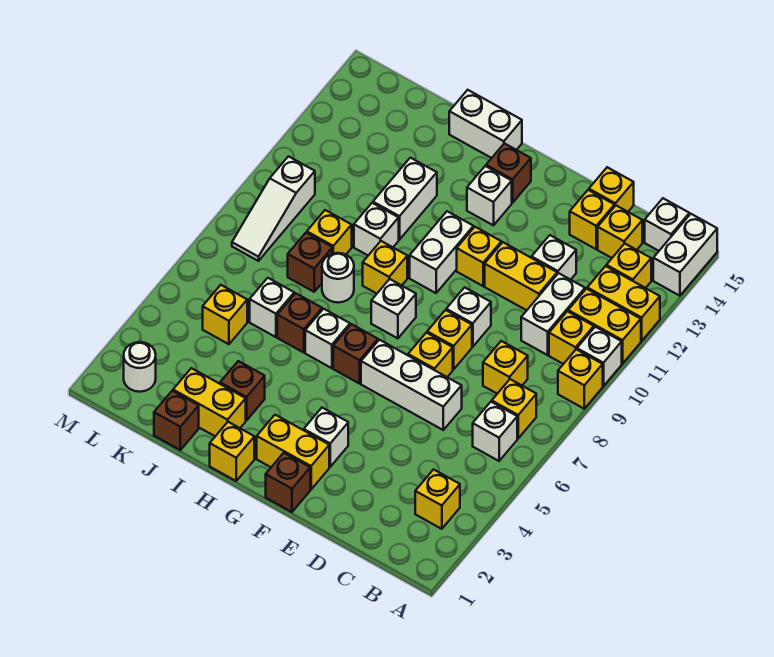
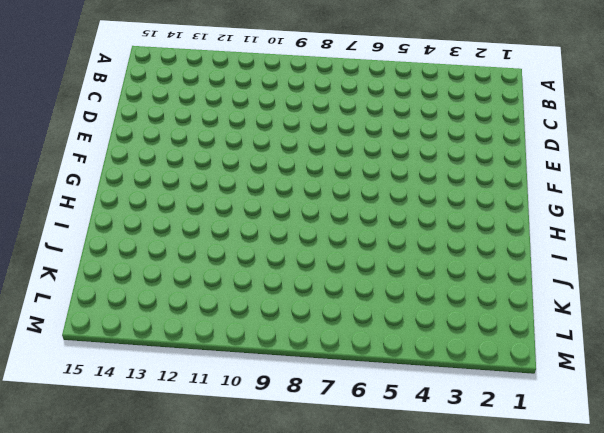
none -> yellow 1x1 brick [558,349,603,409]
none -> white 1x1 brick [577,327,622,386]
none -> yellow 1x2 brick [568,289,641,364]
none -> yellow 1x2 brick [587,266,660,341]

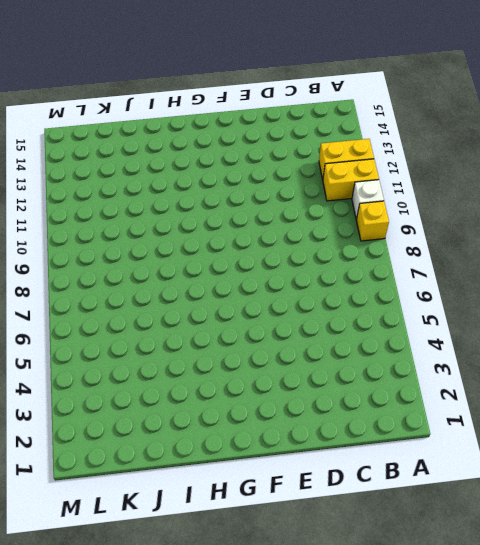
none -> white 1x2 brick [653,214,717,296]
none -> yellow 1x1 brick [415,470,460,529]
none -> white 1x1 brick [473,402,517,461]
none -> yellow 1x1 brick [492,379,536,438]

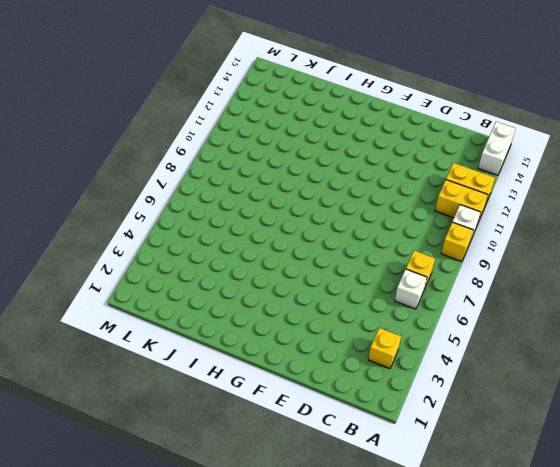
none -> yellow 1x1 brick [549,311,594,364]
none -> yellow 1x1 brick [606,243,651,288]
none -> white 1x1 brick [645,198,689,251]
none -> yellow 1x1 brick [483,341,528,394]

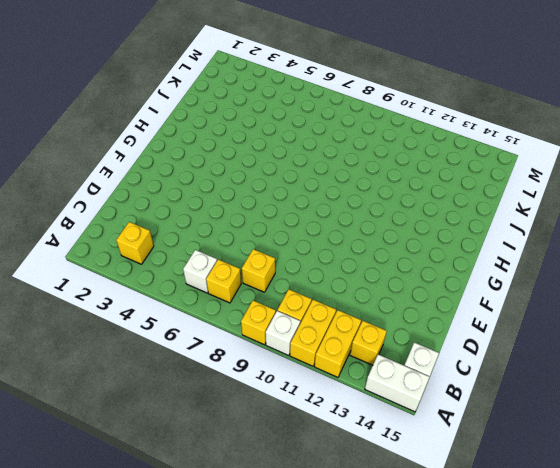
none -> white 1x2 brick [521,273,585,355]
none -> yellow 1x1 brick [598,206,642,258]
none -> white 1x3 brick [361,340,462,430]
none -> yellow 1x2 brick [485,242,557,310]

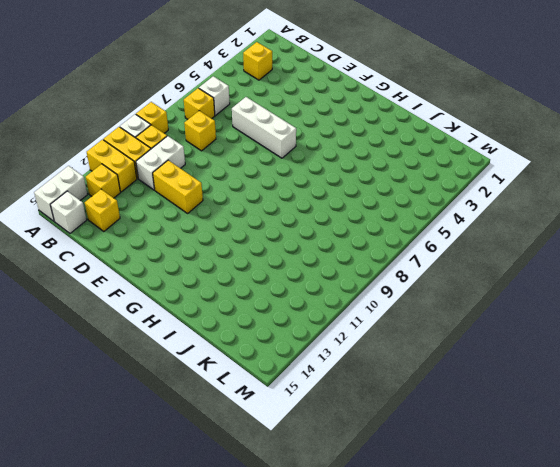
none -> white 1x1 brick [532,235,576,280]
none -> yellow 1x1 brick [570,190,615,249]
none -> yellow 1x1 brick [589,167,634,212]
none -> yellow 1x1 brick [408,333,453,377]

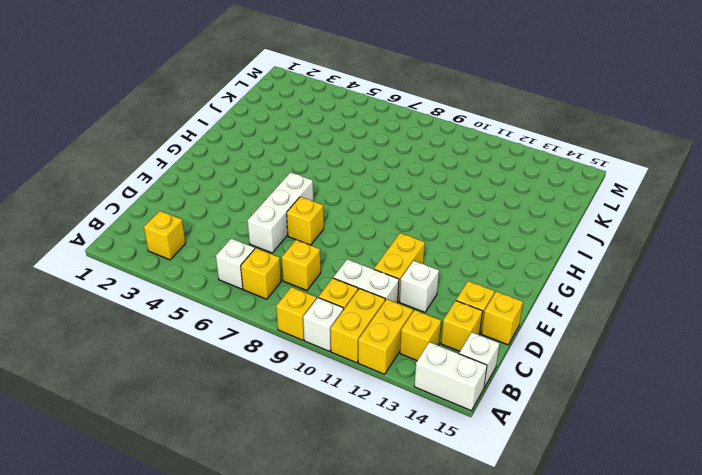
none -> yellow 1x1 brick [427,310,472,369]
none -> white 1x1 brick [446,287,491,347]
none -> brown 1x1 brick [266,453,310,512]
none -> yellow 1x2 brick [257,415,329,489]

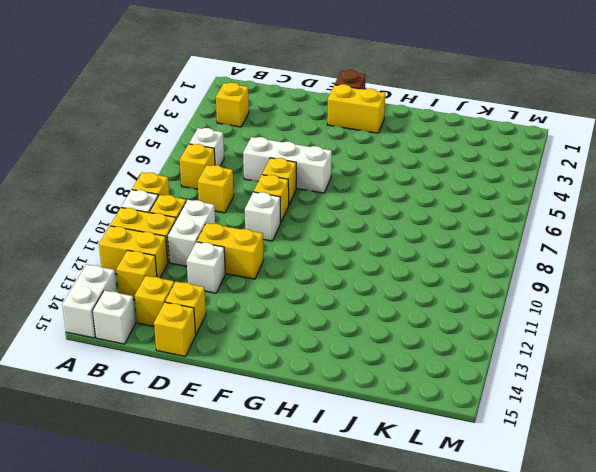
none -> white 1x1 brick [304,408,348,467]
none -> yellow 1x1 brick [457,227,501,286]
none -> brown 1x1 brick [333,324,378,384]
none -> white 1x1 brick [371,279,416,338]

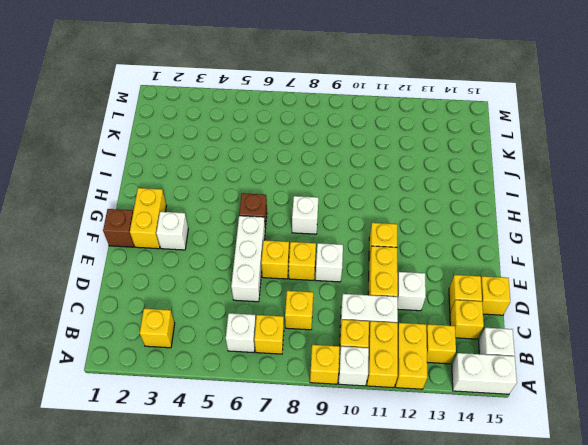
none -> white 1x2 brick [410,211,474,293]
none -> white 1x1 brick [467,166,512,225]
none -> brown 1x1 brick [486,143,531,203]
none -> yellow 1x1 brick [210,422,254,481]

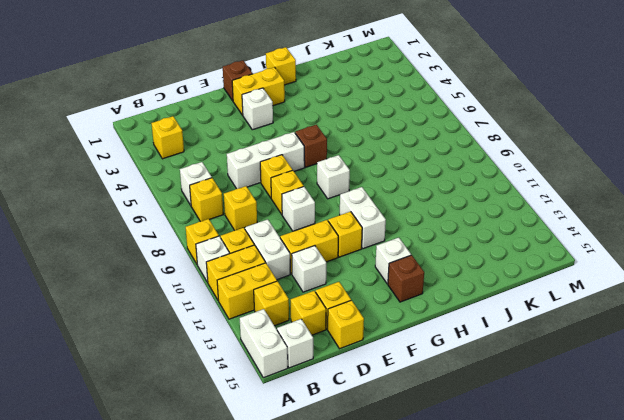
none -> white 1x1 brick [305,309,350,368]
none -> yellow 1x1 brick [363,241,407,294]
none -> white 1x2 brick [449,90,522,158]
none -> yellow 1x2 brick [173,368,246,436]

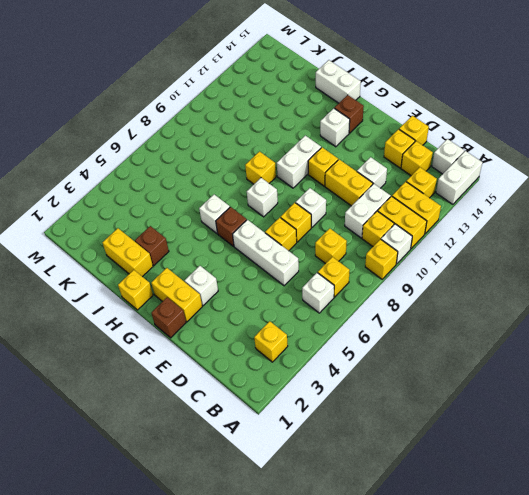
none -> brown 1x1 brick [277,293,322,353]
none -> white 1x1 round brick [322,253,354,303]
none -> white 1x1 brick [354,203,399,255]
none -> white 1x2 brick [373,158,437,240]

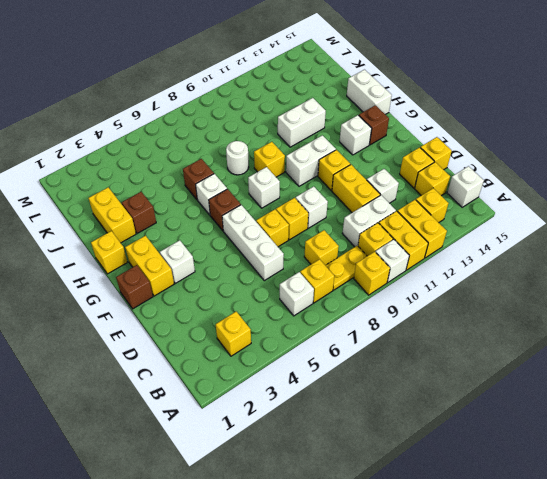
yellow 1x2 plate [325,246,367,290] -> none
none -> white 1x2 brick [653,214,717,296]
none -> white 1x1 brick [354,203,399,255]
none -> brown 1x1 brick [154,391,199,450]
none -> white 1x1 brick [250,278,294,337]

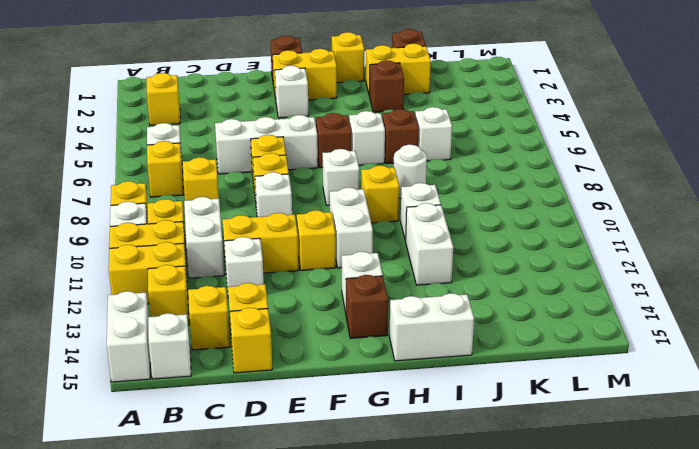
none -> brown 1x1 brick [288,233,332,292]
none -> yellow 1x1 brick [307,210,352,255]
none -> yellow 1x1 brick [203,285,247,344]
none -> white 1x1 round brick [124,342,156,392]

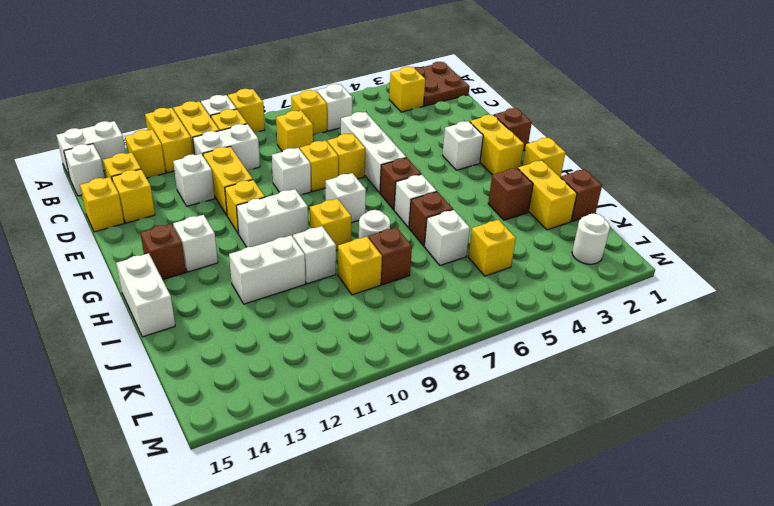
brown 2x2 plate [414,62,470,106] -> none
none -> white 1x3 slope [232,156,315,261]

